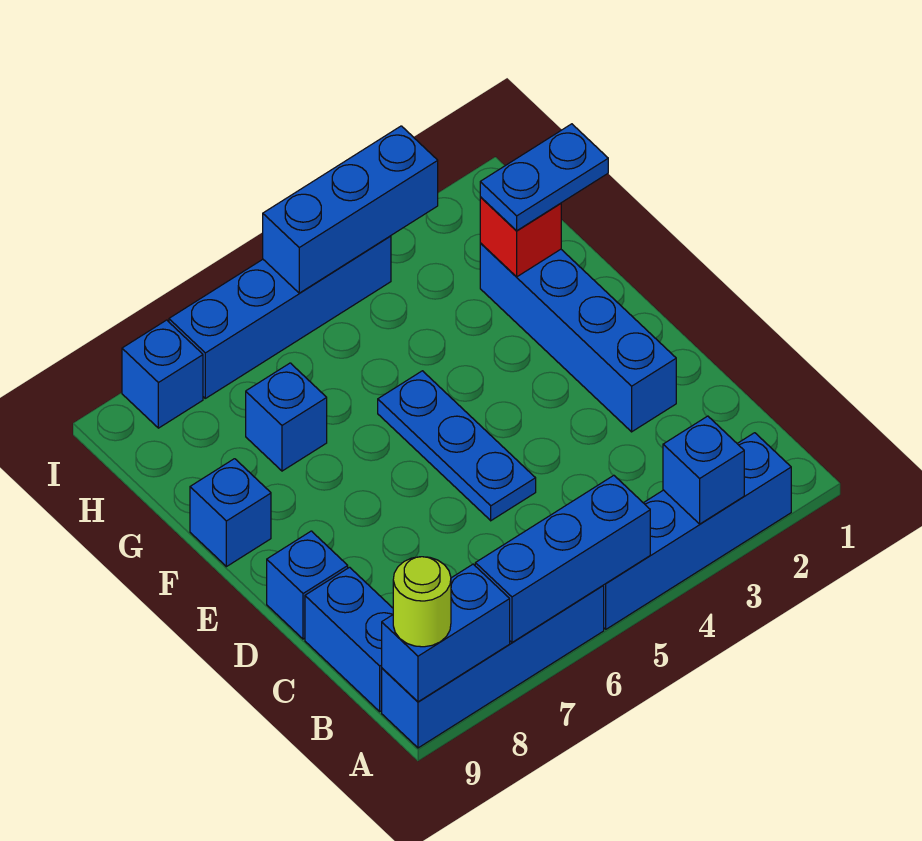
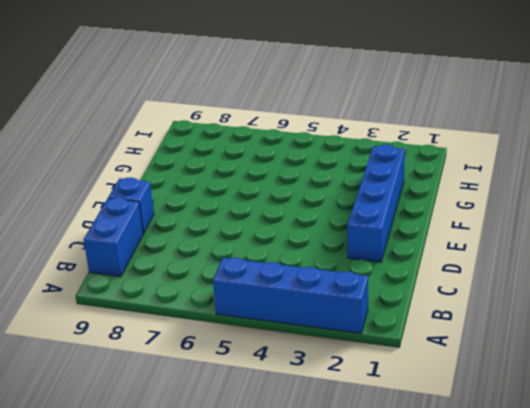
none -> blue 1x4 brick [382,586,604,748]
none -> blue 1x3 plate [378,371,536,521]
none -> blue 1x1 brick [190,459,271,567]

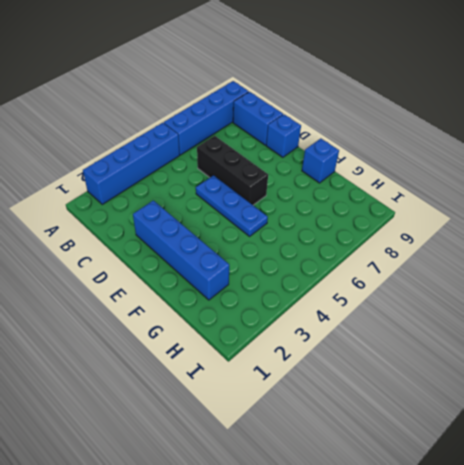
black 1x3 brick [197,136,268,205] -> none
none -> blue 1x1 brick [246,363,327,471]
none -> blue 1x4 brick [169,236,391,398]
none -> blue 1x1 brick [122,320,203,428]

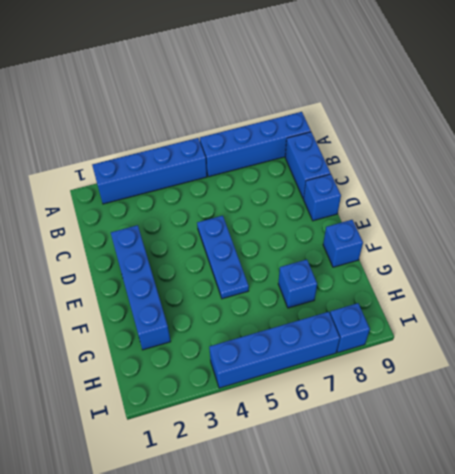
none -> blue 1x1 brick [663,416,744,524]
none -> blue 1x3 brick [475,475,650,642]
none -> blue 1x2 brick [382,564,510,702]

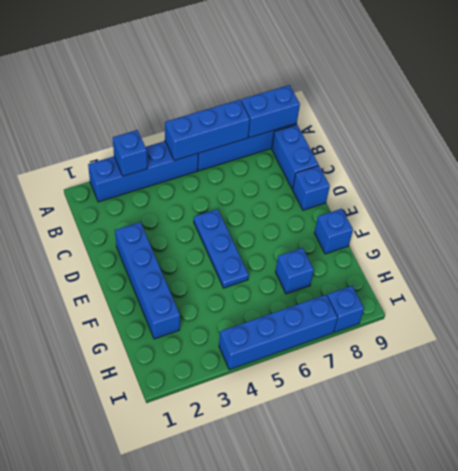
none -> red 1x1 brick [480,197,561,277]
none -> blue 1x3 brick [263,126,438,293]
none -> lime 1x1 round brick [393,557,451,647]

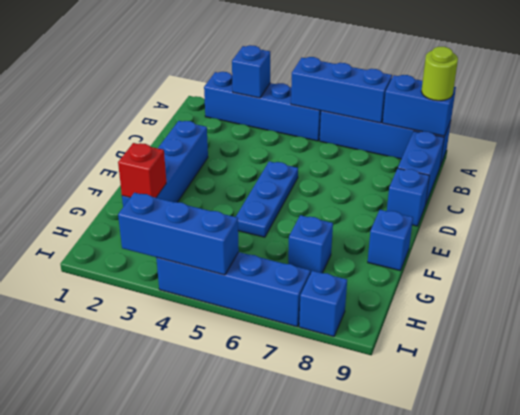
none -> blue 1x2 plate [480,124,608,231]

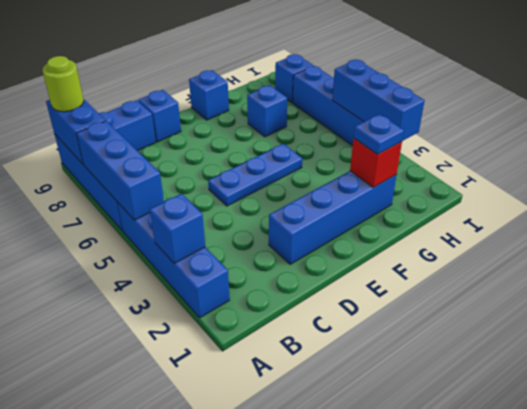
blue 1x1 plate [353,114,404,154] -> blue 1x2 plate [480,124,608,231]

